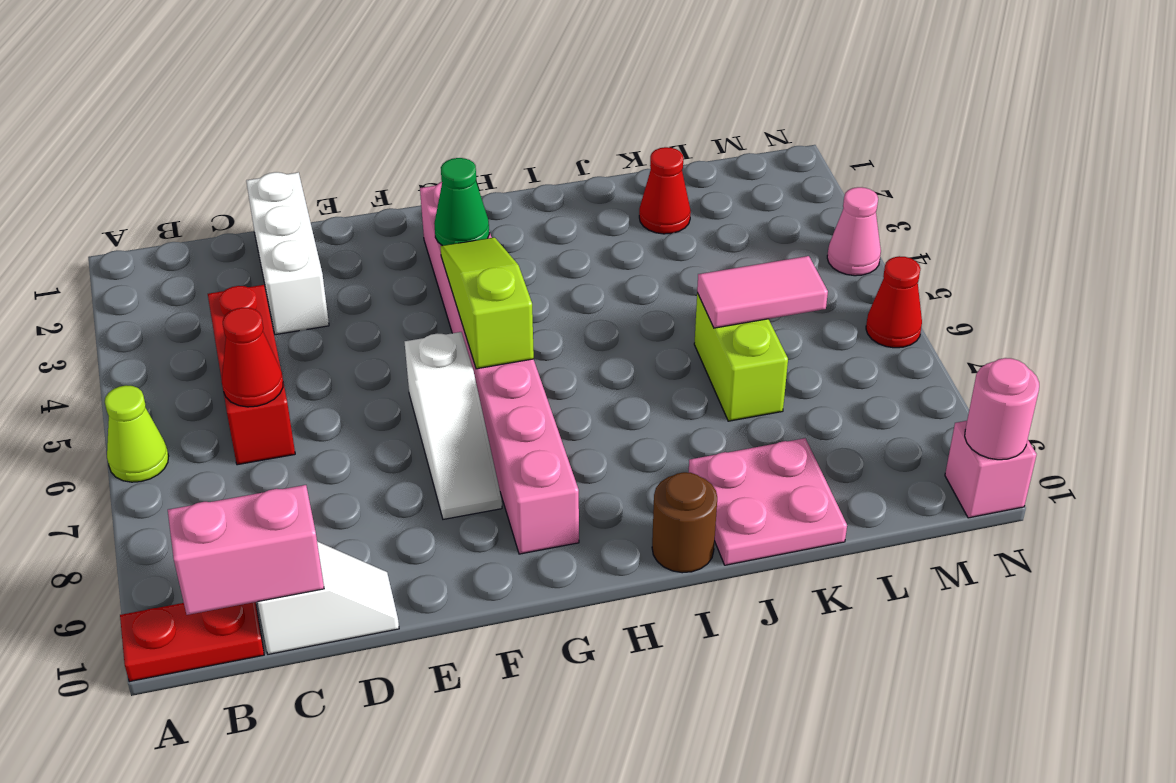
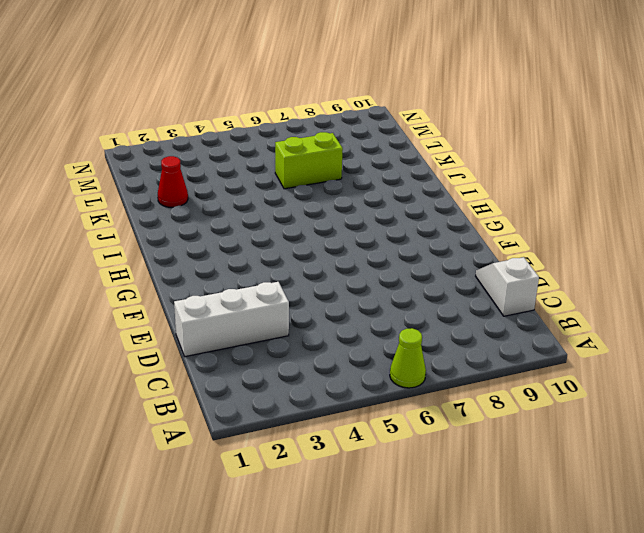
none -> red 1x2 plate [120,602,264,682]
none -> red 1x3 brick [208,285,295,465]
none -> white 1x3 slope [405,332,502,519]

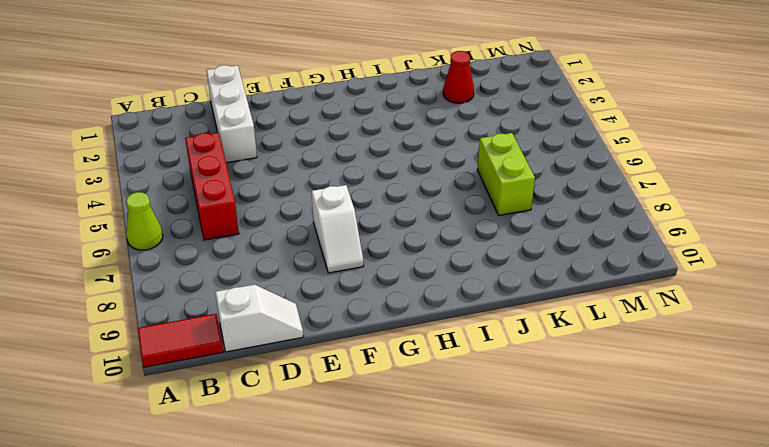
red 1x2 tile [138,314,223,367] -> red 1x2 plate [120,602,264,682]
white 1x2 slope [312,185,364,273] -> white 1x3 slope [405,332,502,519]
none -> pink 1x8 brick [420,182,579,554]
none -> brown 1x1 round brick [652,472,717,573]
none -> pink 2x2 plate [689,438,847,565]

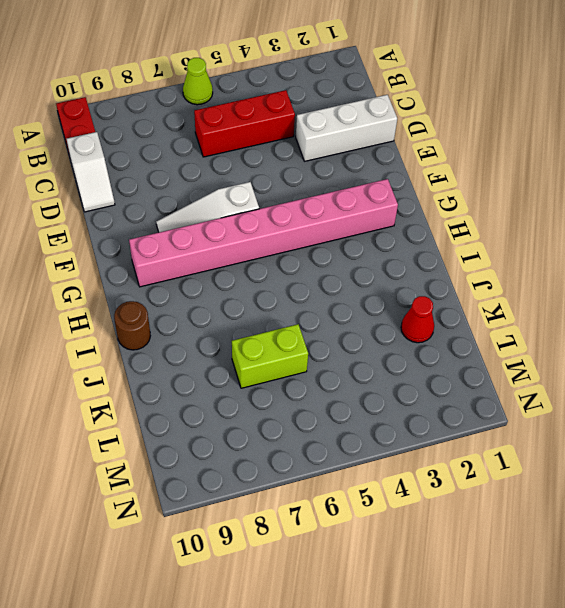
none -> pink 2x2 plate [689,438,847,565]
none -> pink 1x1 cone [827,187,881,276]
none -> red 1x1 cone [866,256,922,348]

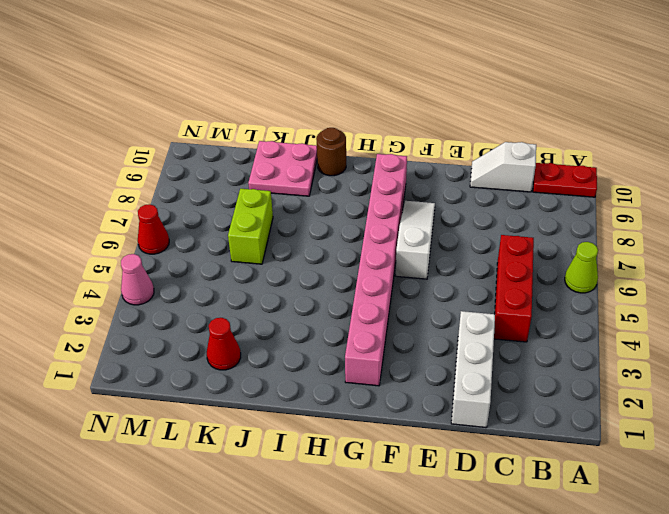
none -> pink 1x1 brick [945,421,1037,518]
none -> pink 1x2 brick [168,485,324,615]
none -> red 1x1 cone [222,308,283,407]

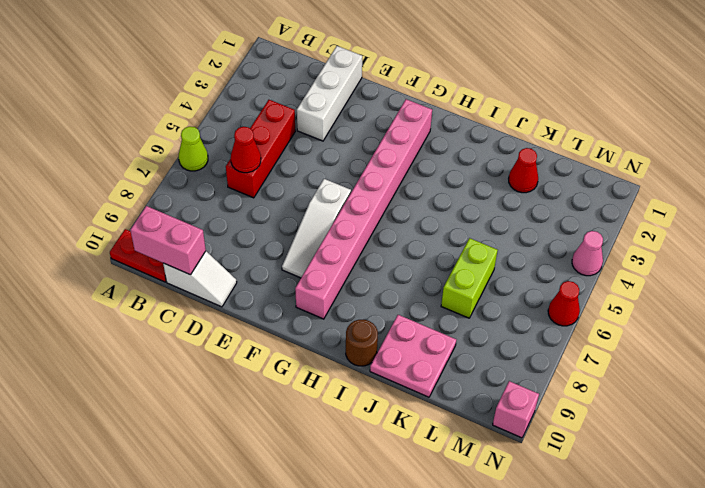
none -> green 1x1 cone [434,158,489,246]
none -> lime 1x3 slope [440,237,534,369]
none -> pink 1x2 tile [697,256,828,328]

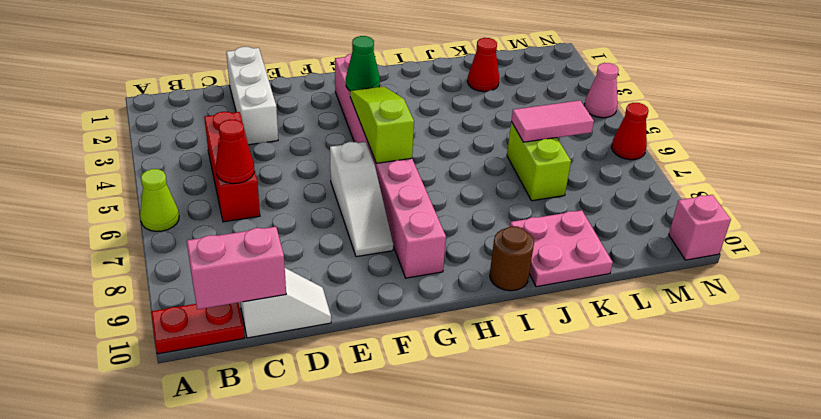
none -> pink 1x1 round brick [965,358,1039,460]

